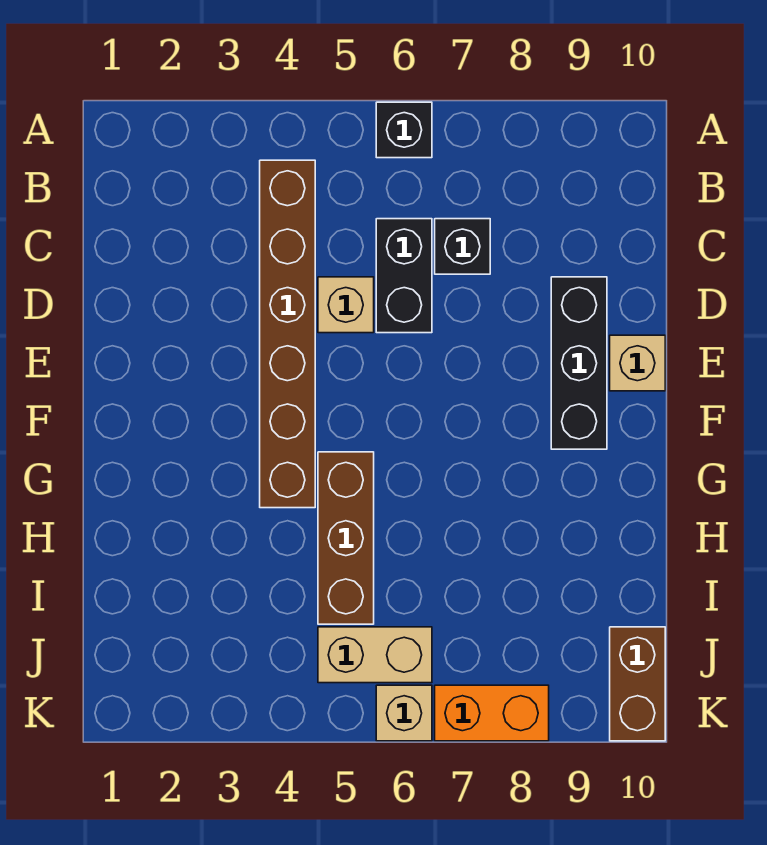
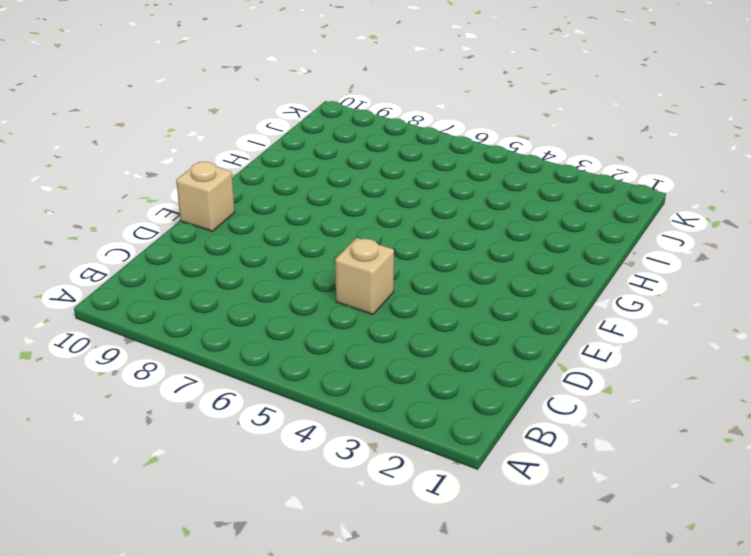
none -> black 1x1 brick [376,102,432,158]
none -> brown 1x6 brick [260,160,315,508]
none -> black 1x2 brick [376,219,432,333]

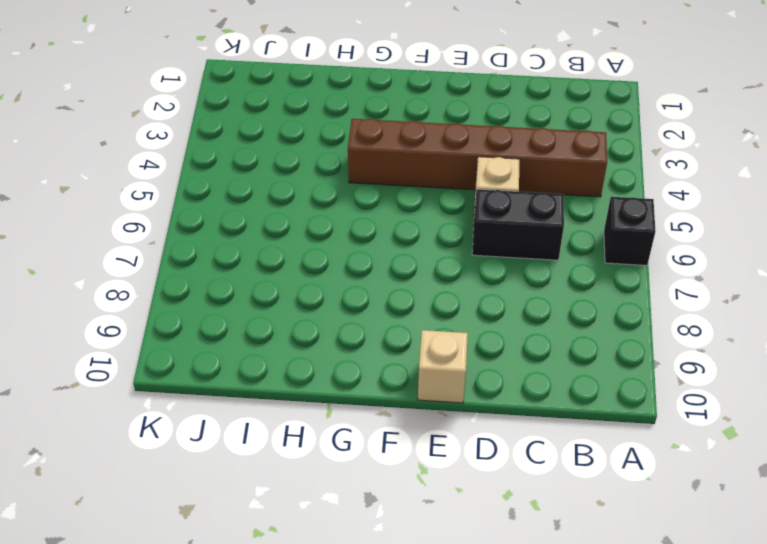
none -> black 1x1 brick [435,219,490,274]
none -> black 1x3 brick [551,277,607,449]
none -> brown 1x3 brick [318,452,374,624]

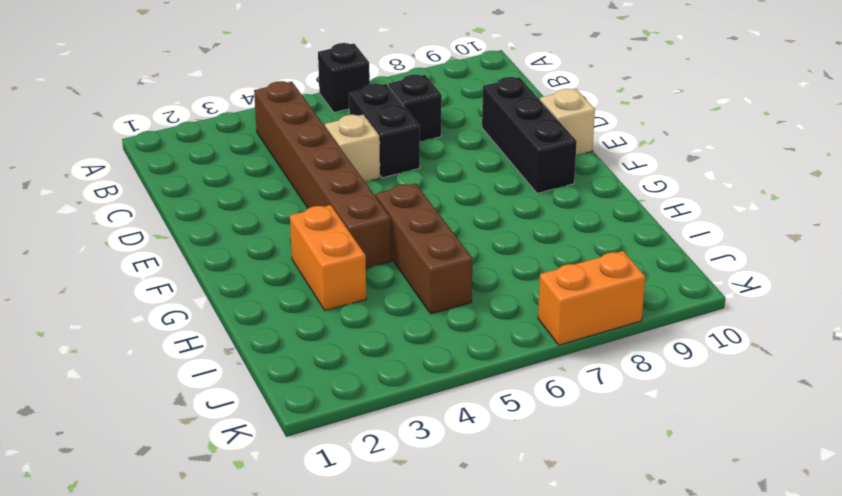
orange 1x2 brick [290,205,366,311] -> none
none -> tan 1x2 brick [318,627,432,683]
none -> brown 1x2 brick [610,627,665,741]
none -> tan 1x1 brick [376,685,432,741]

